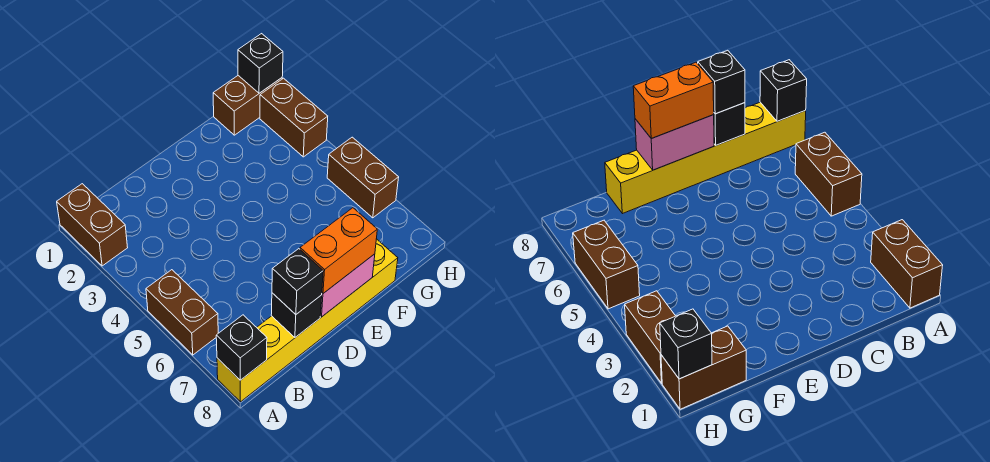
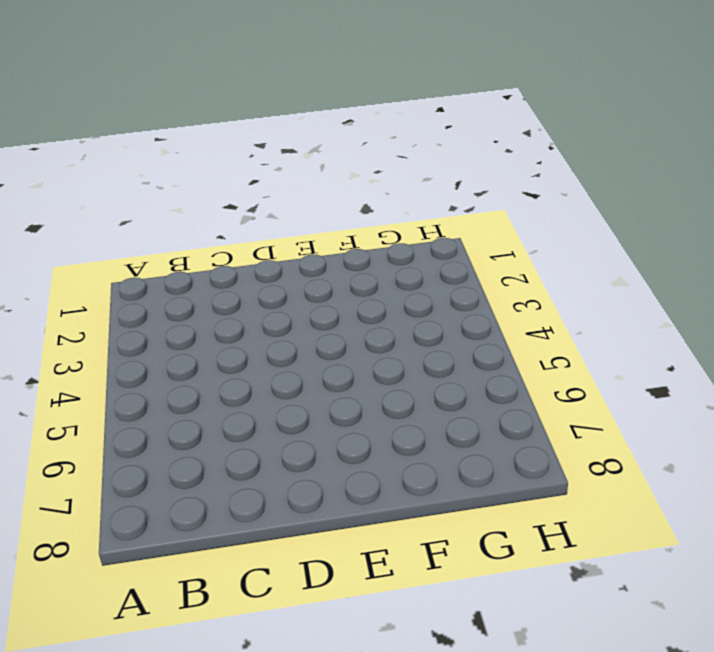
none -> brown 1x2 brick [57,184,128,266]
none -> brown 1x2 brick [146,270,218,355]
none -> yellow 1x6 brick [217,239,398,402]

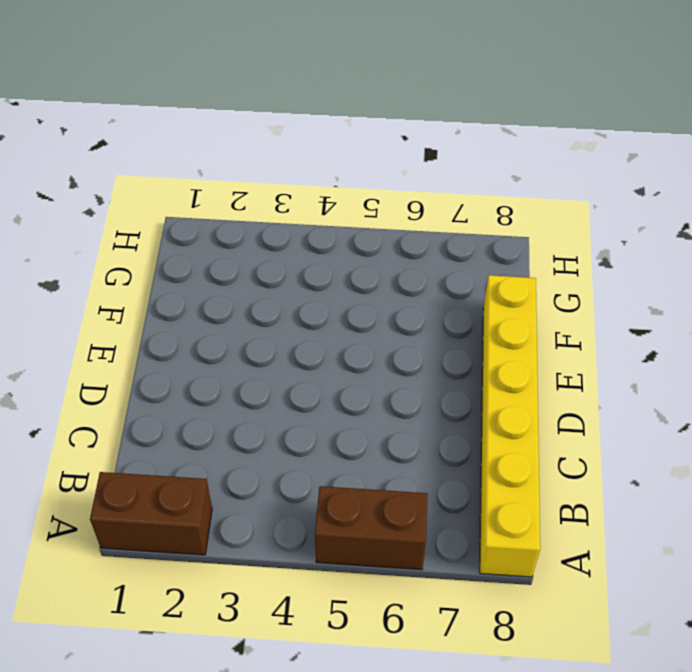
none -> brown 1x2 brick [213,76,282,135]
none -> brown 1x2 brick [260,78,328,157]
none -> brown 1x2 brick [327,137,399,218]

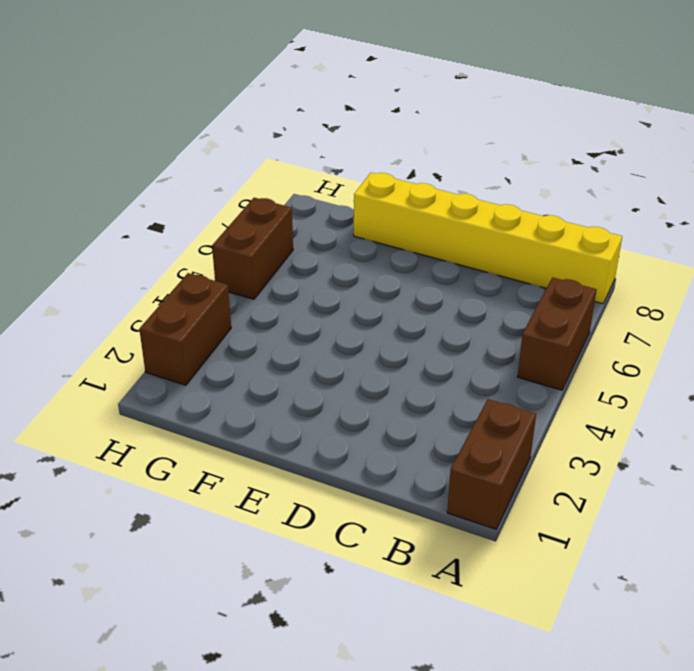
none -> brown 1x2 brick [213,76,282,135]
none -> black 1x1 brick [216,315,267,380]
none -> black 1x1 brick [271,293,322,337]

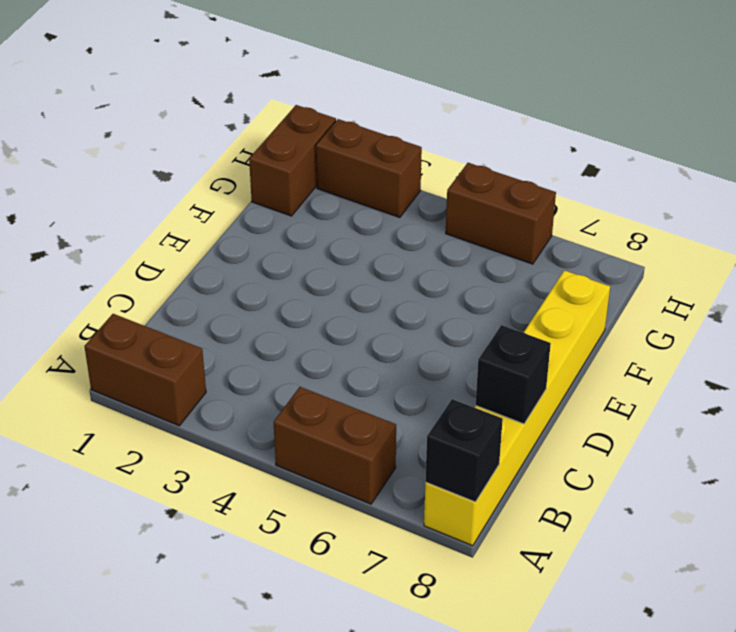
none -> pink 1x2 brick [320,254,375,317]
none -> black 1x1 brick [238,34,283,93]
none -> black 1x1 brick [272,249,323,314]

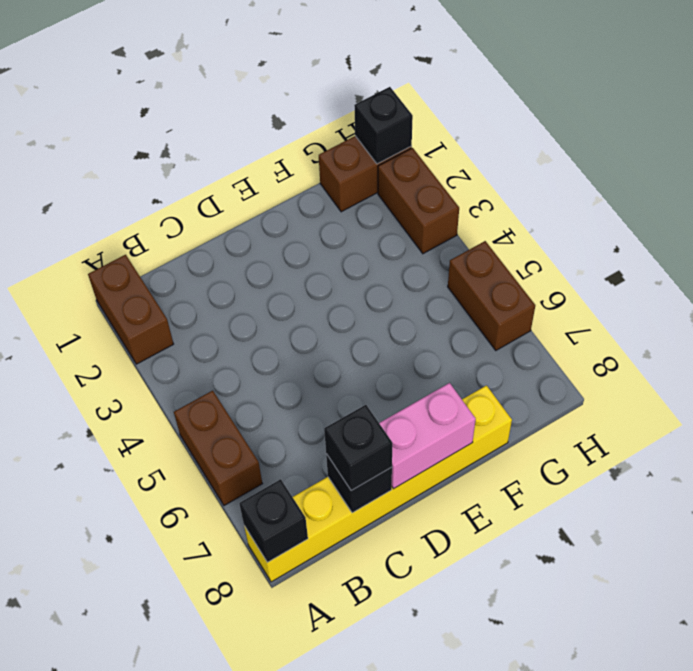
none -> orange 1x2 brick [300,208,377,293]

